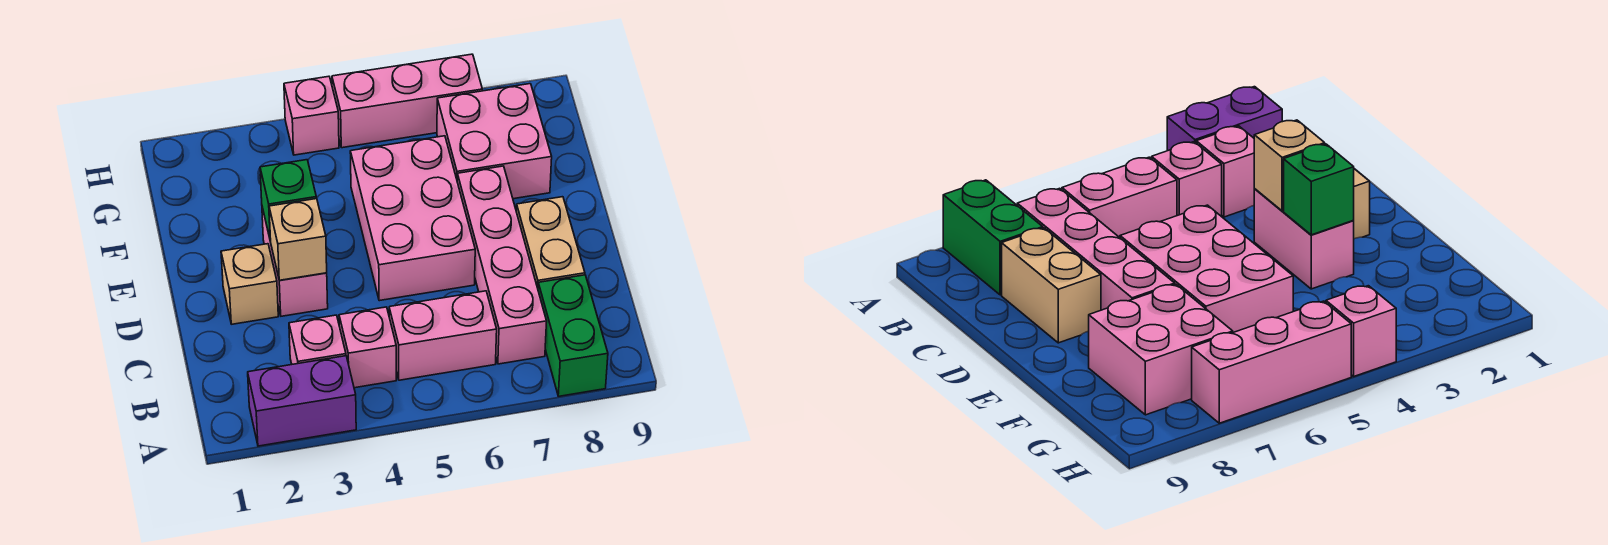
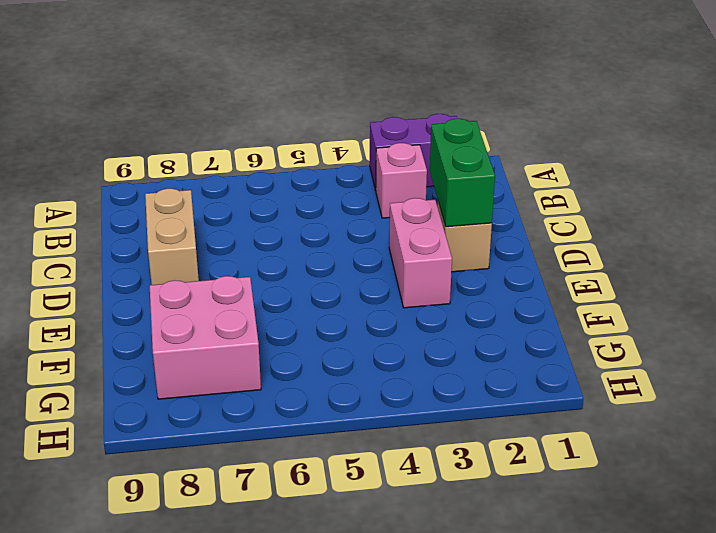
green 1x2 brick [430,119,495,227] -> green 1x2 brick moved to [538,275,608,396]
none -> pink 1x1 brick [339,307,396,388]
none -> pink 1x2 brick [389,291,497,380]
none -> pink 1x4 brick [457,166,547,364]

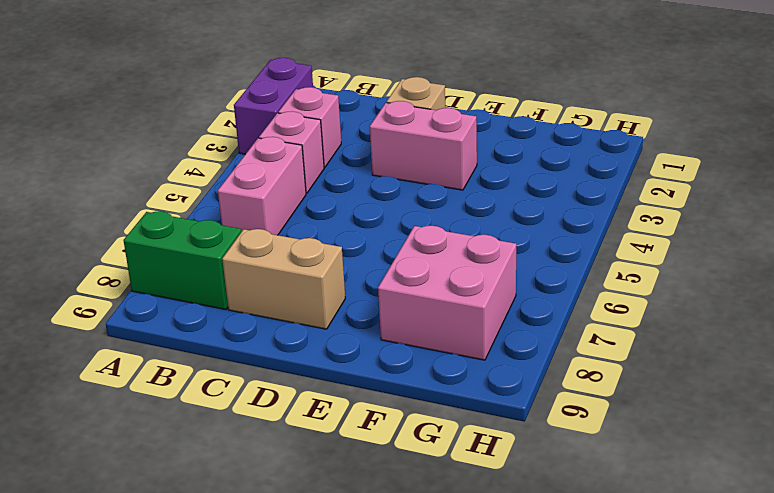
none -> pink 1x4 brick [457,166,547,364]
none -> pink 2x3 brick [350,136,475,301]
none -> pink 1x1 brick [284,76,339,155]

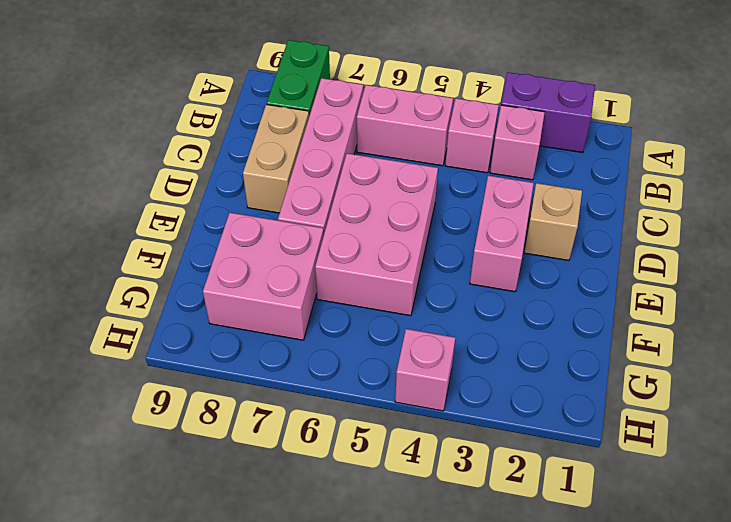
none -> pink 1x3 brick [332,54,482,148]
none -> tan 1x1 brick [269,199,327,280]
none -> green 1x1 brick [260,160,316,241]

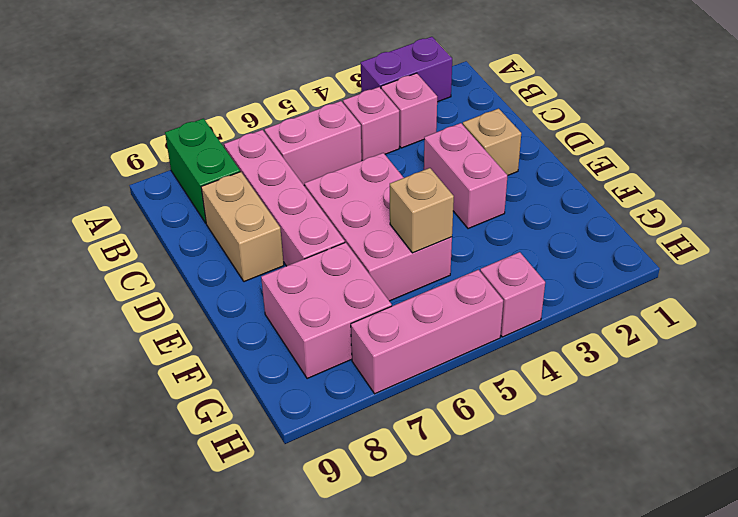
tan 1x1 brick [390,168,454,253] -> tan 1x1 brick moved to [269,199,327,280]
none -> green 1x1 brick [260,160,316,241]

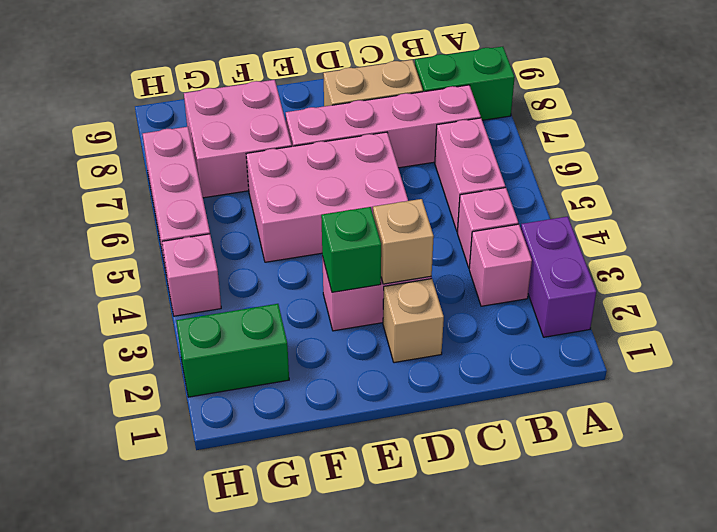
green 1x2 brick [176,304,289,397] -> none

